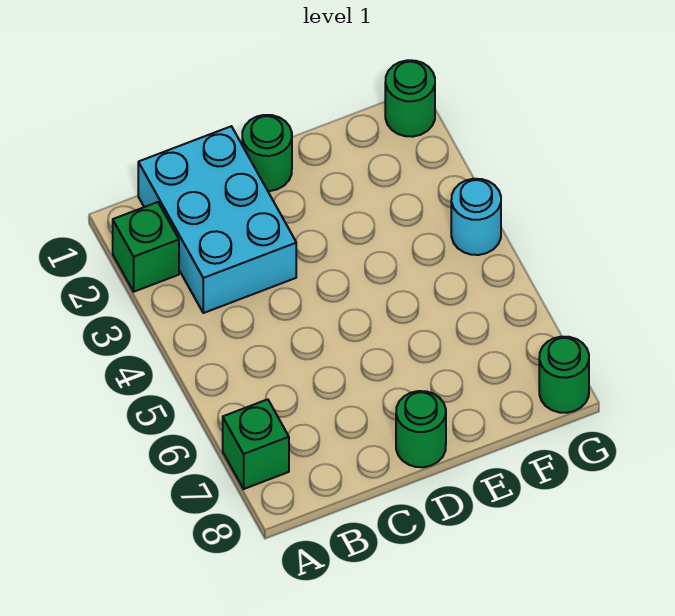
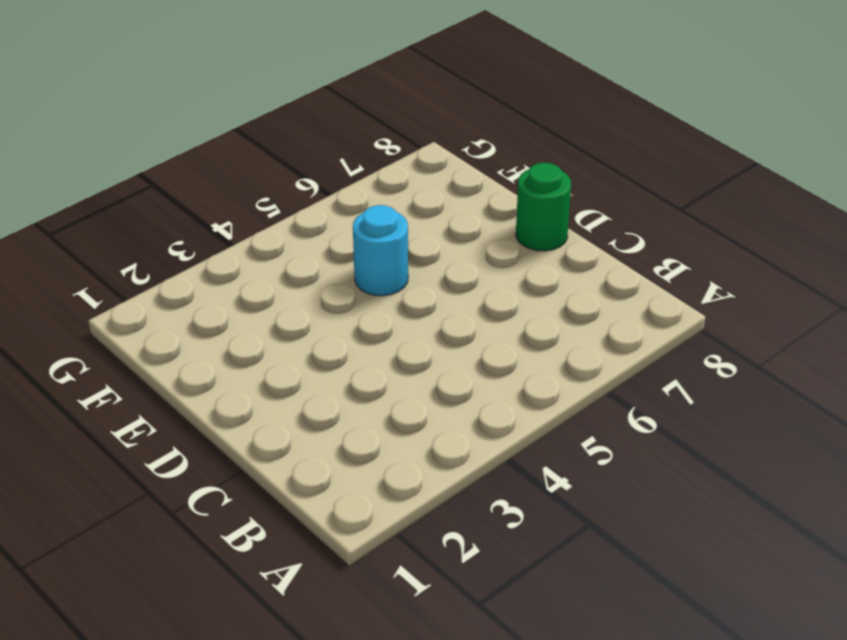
cyan 1x1 round brick [353,205,408,296] -> cyan 1x1 round brick moved to [451,179,501,255]
none -> green 1x1 brick [113,202,179,292]
none -> green 1x1 brick [223,399,289,489]

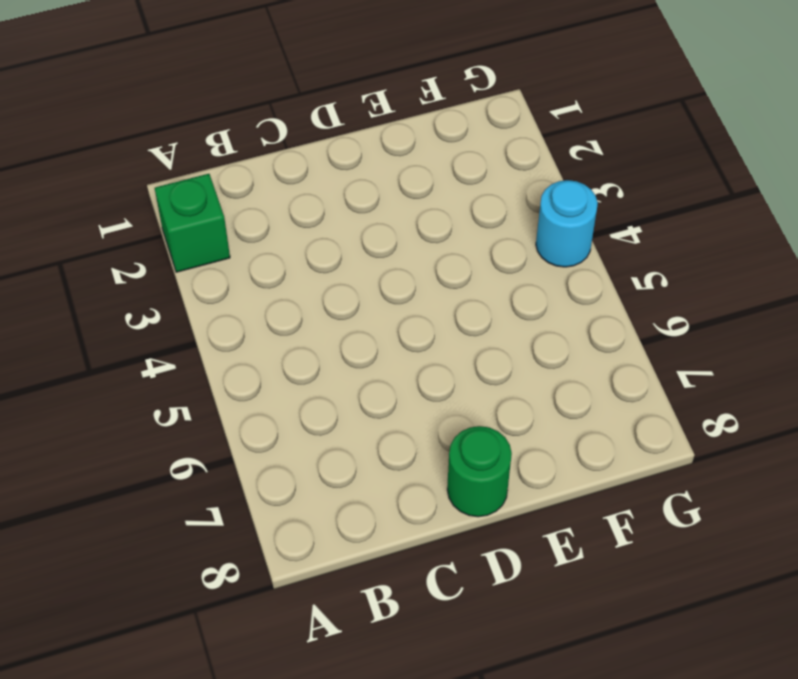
none -> green 1x1 brick [223,399,289,489]
none -> cyan 2x3 brick [138,126,296,313]

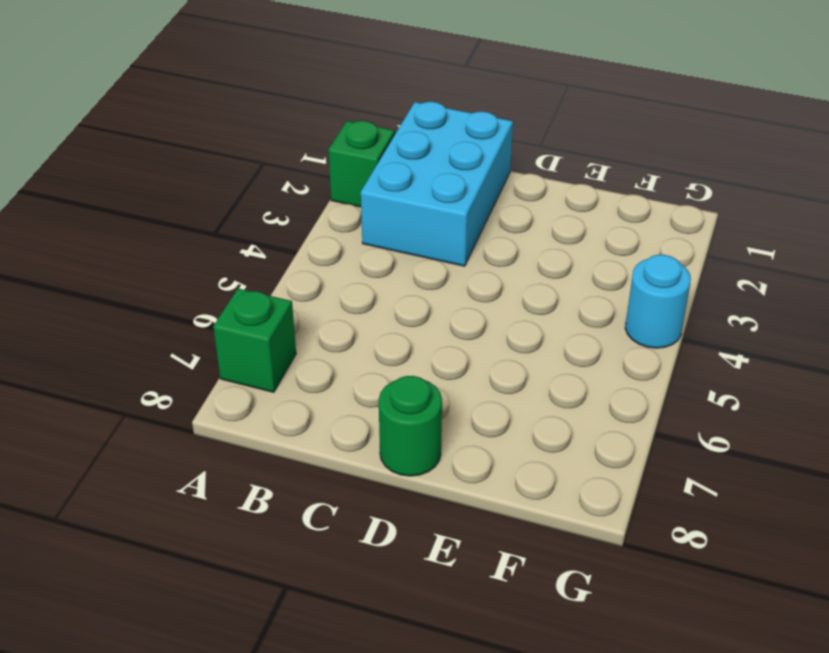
none -> green 1x1 round brick [242,115,292,191]
none -> green 1x1 round brick [385,60,435,137]

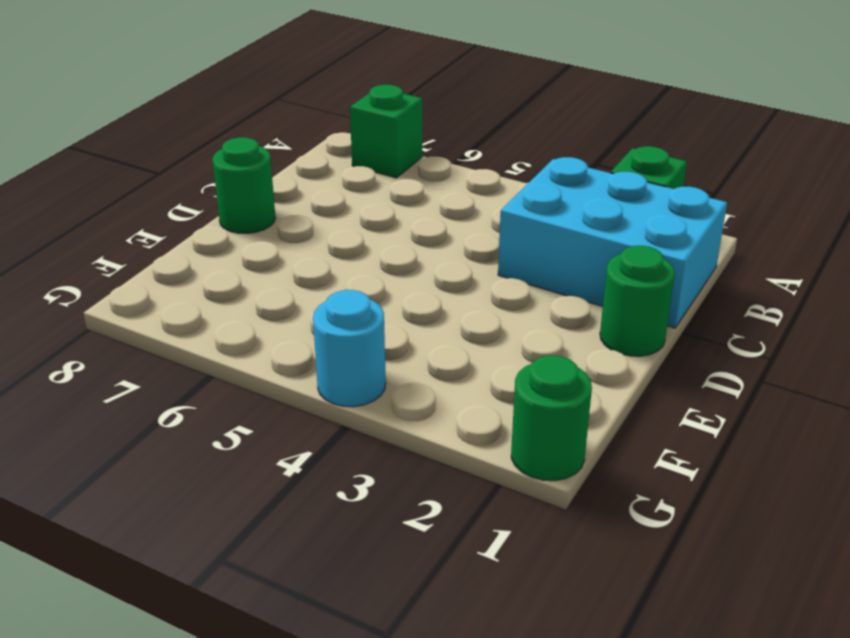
none -> green 1x1 round brick [539,337,589,413]

